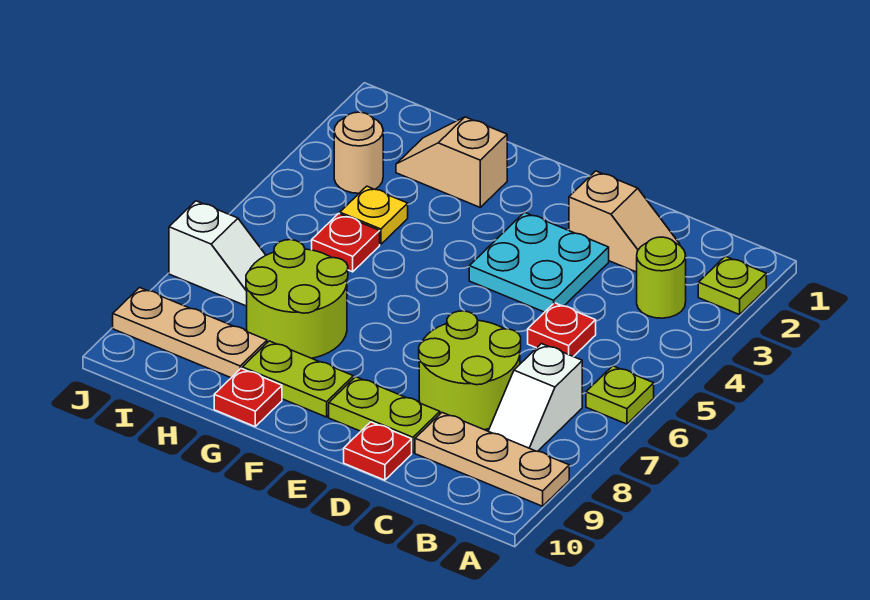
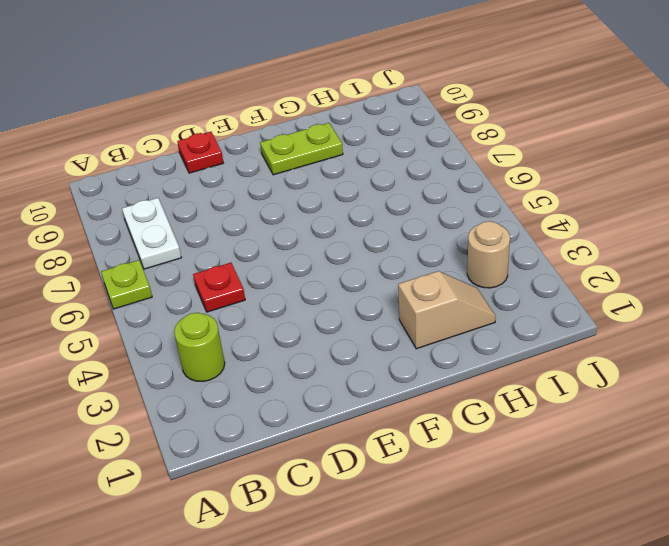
white 1x2 plate [122,198,181,269] -> white 1x2 slope [488,344,582,451]
none -> lime 1x1 plate [698,256,766,315]
none -> tan 1x3 plate [415,413,569,506]
none -> tan 1x2 slope [569,171,680,272]

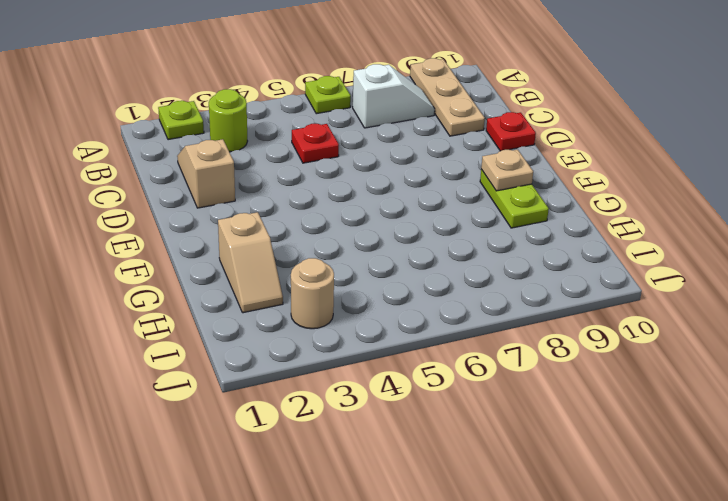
tan 1x1 plate [481,150,533,191] -> none
none -> lime 2x2 round brick [419,311,521,430]
none -> cyan 2x2 plate [469,212,609,312]
none -> lime 1x2 plate [329,377,440,453]

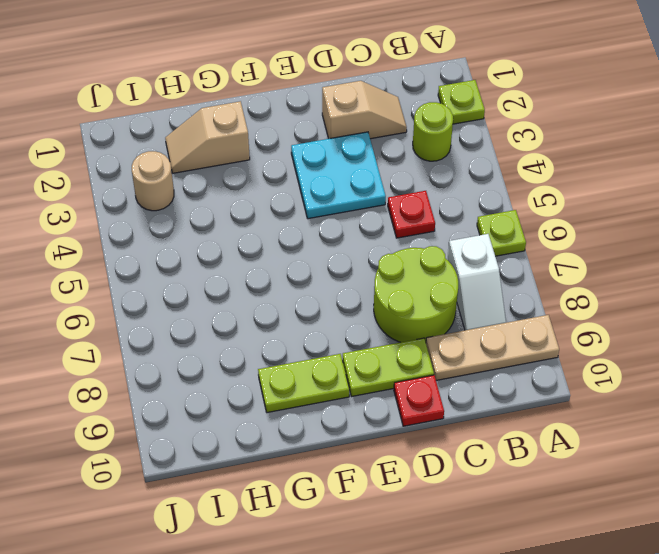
none -> lime 2x2 round brick [246,240,348,358]
none -> red 1x1 plate [214,369,282,426]
none -> yellow 1x1 plate [340,186,408,244]

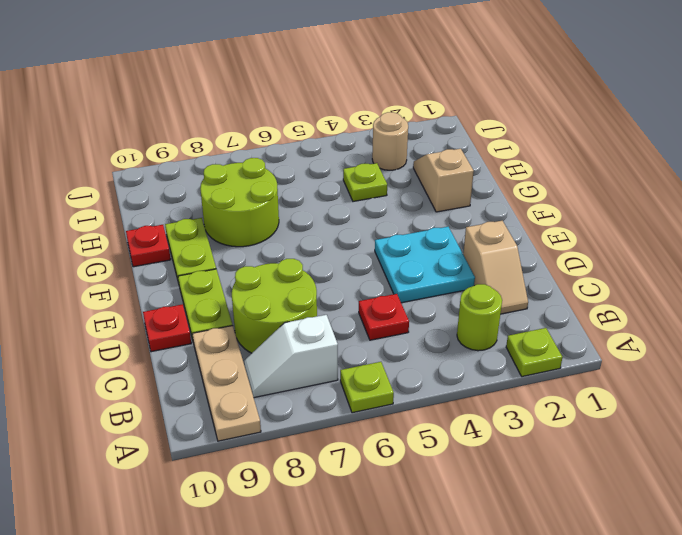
lime 1x1 plate [343,163,387,201] -> yellow 1x1 plate [340,186,408,244]
none -> red 1x1 plate [312,214,380,272]
none -> tan 1x3 plate [113,287,267,378]
none -> white 1x2 slope [169,201,266,306]

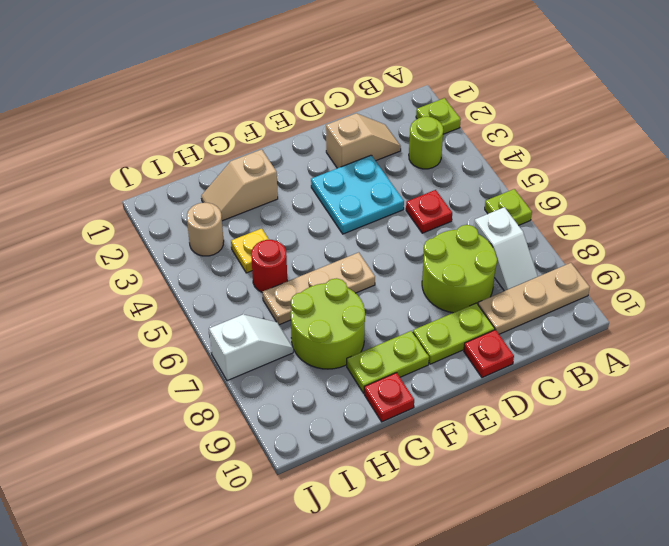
tan 1x3 plate [262,252,375,325] -> tan 1x3 plate moved to [113,287,267,378]
red 1x1 round brick [251,240,287,292] -> red 1x1 plate [312,214,380,272]

